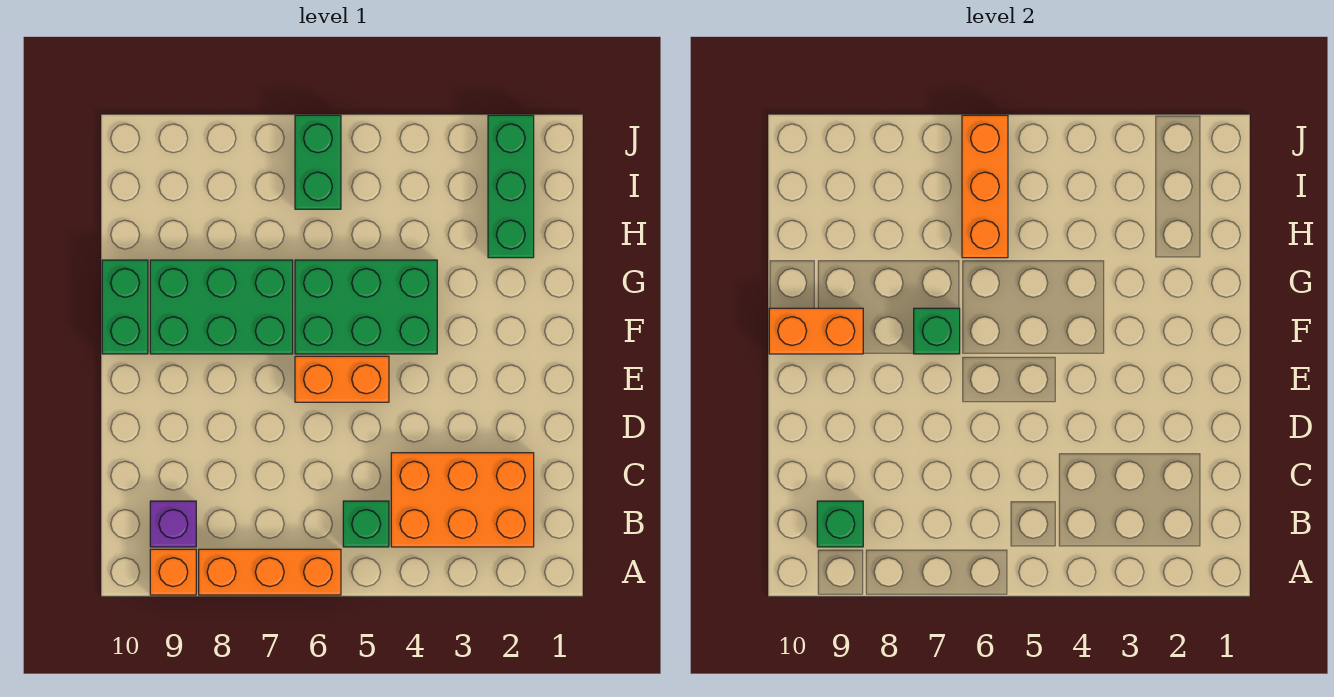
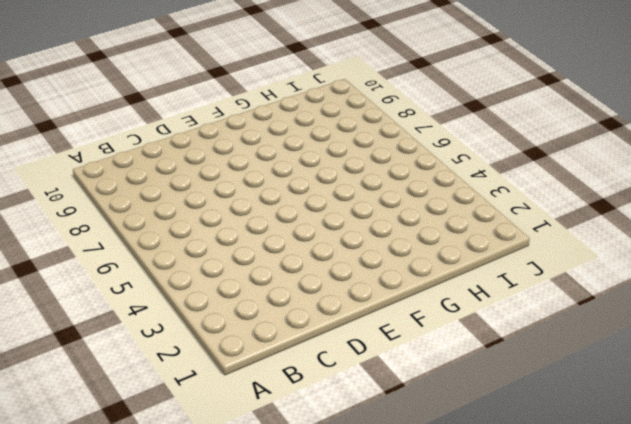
none -> orange 1x3 brick [199,549,341,595]
none -> orange 1x1 brick [150,549,196,595]
none -> orange 2x3 brick [391,453,534,547]

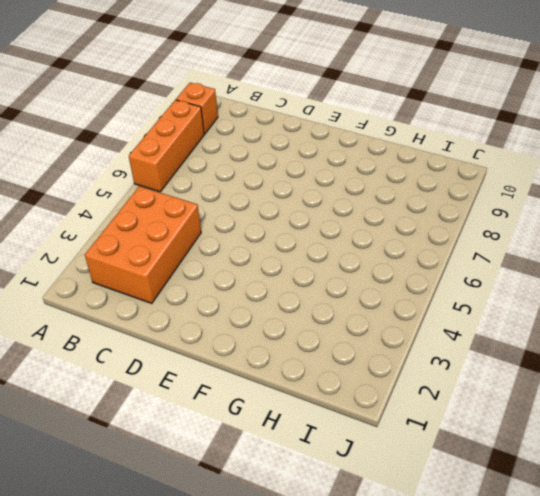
none -> green 1x1 brick [343,501,389,547]
none -> purple 1x1 brick [150,501,196,547]
none -> orange 1x2 brick [295,356,389,402]

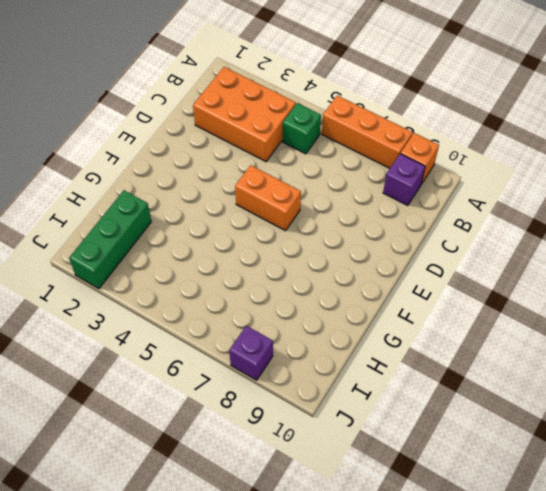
purple 1x1 brick [229,326,273,380] -> none
none -> green 2x3 brick [295,260,437,354]
none -> green 2x3 brick [150,260,293,354]
none -> green 1x2 brick [102,260,148,354]

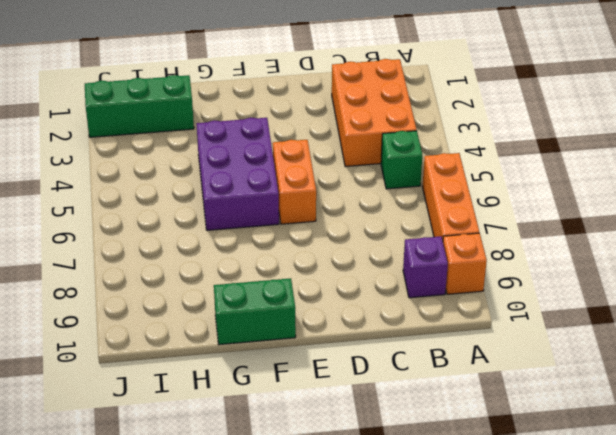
purple 2x3 brick [196,118,279,230] -> green 2x3 brick [295,260,437,354]
none -> green 2x3 brick [150,260,293,354]
none -> green 1x2 brick [295,115,341,209]
none -> green 1x1 brick [817,501,863,547]

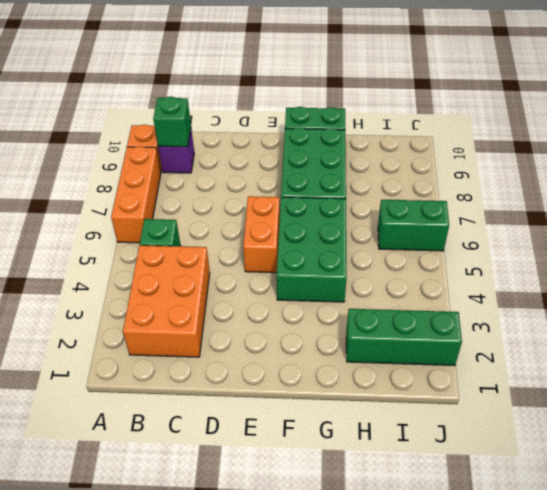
none -> green 1x1 brick [914,308,960,354]
none -> orange 1x2 brick [769,308,863,354]
none -> orange 1x3 brick [962,115,1008,258]

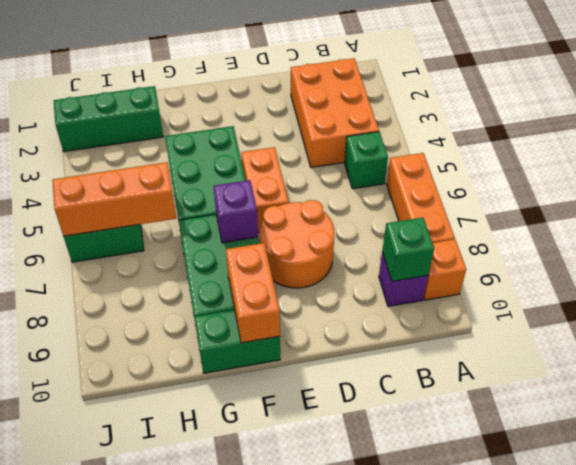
orange 2x2 round brick [260,200,334,288] -> none
purple 1x1 brick [214,180,258,243] -> green 1x1 brick [914,308,960,354]

